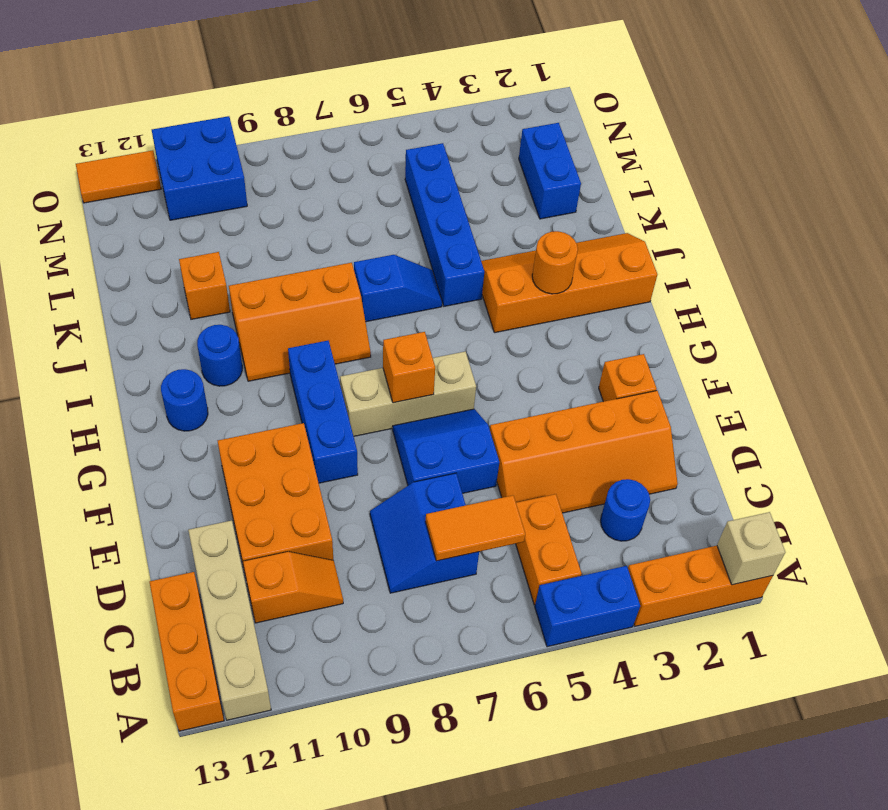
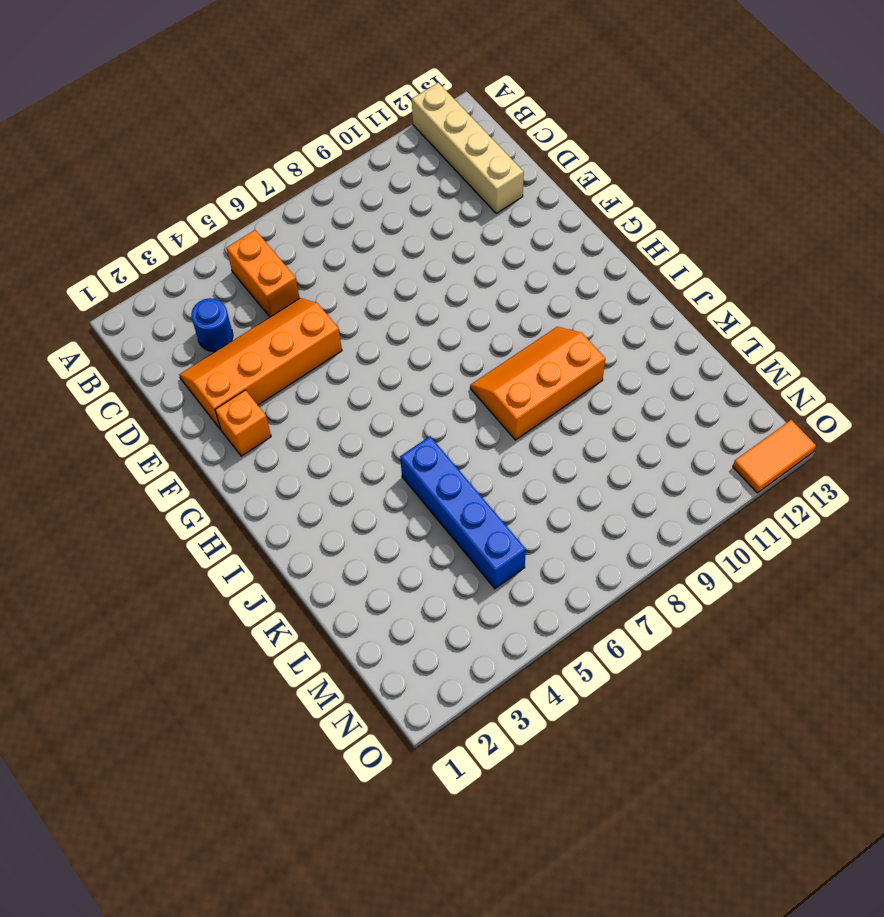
none -> orange 1x3 brick [628,546,773,626]
none -> blue 1x2 brick [535,566,640,647]
none -> orange 1x3 brick [150,572,224,731]

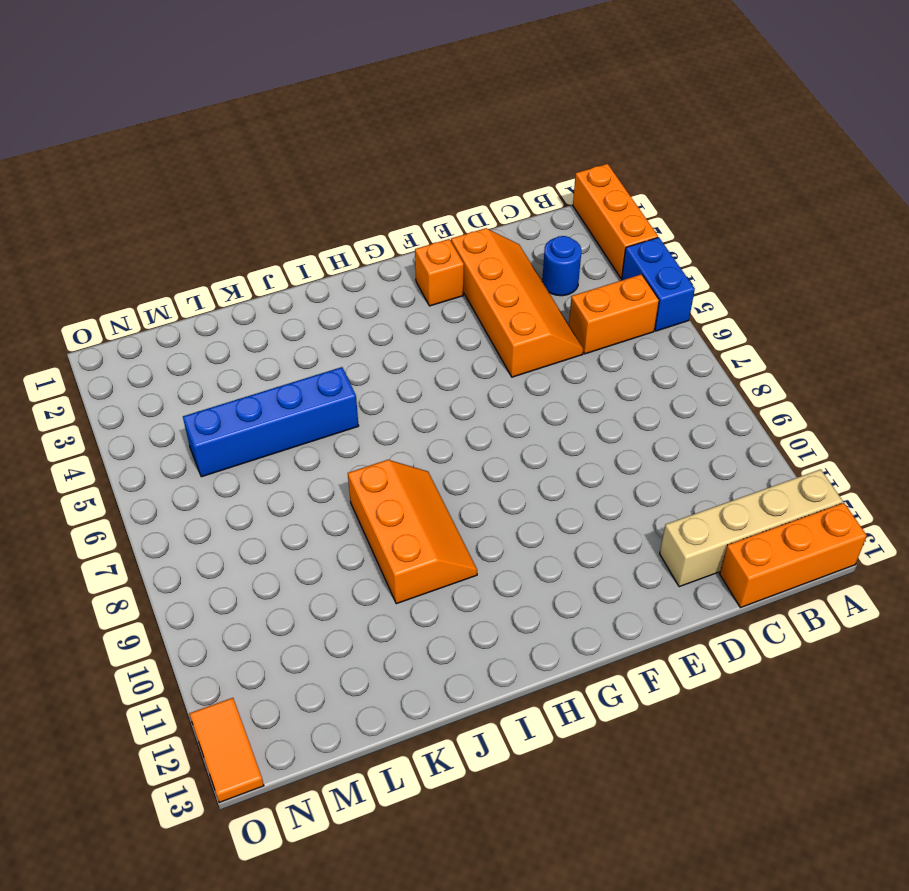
none -> blue 2x2 slope [370,473,479,593]
none -> orange 1x2 slope [243,552,343,623]
none -> orange 2x3 brick [218,423,333,573]

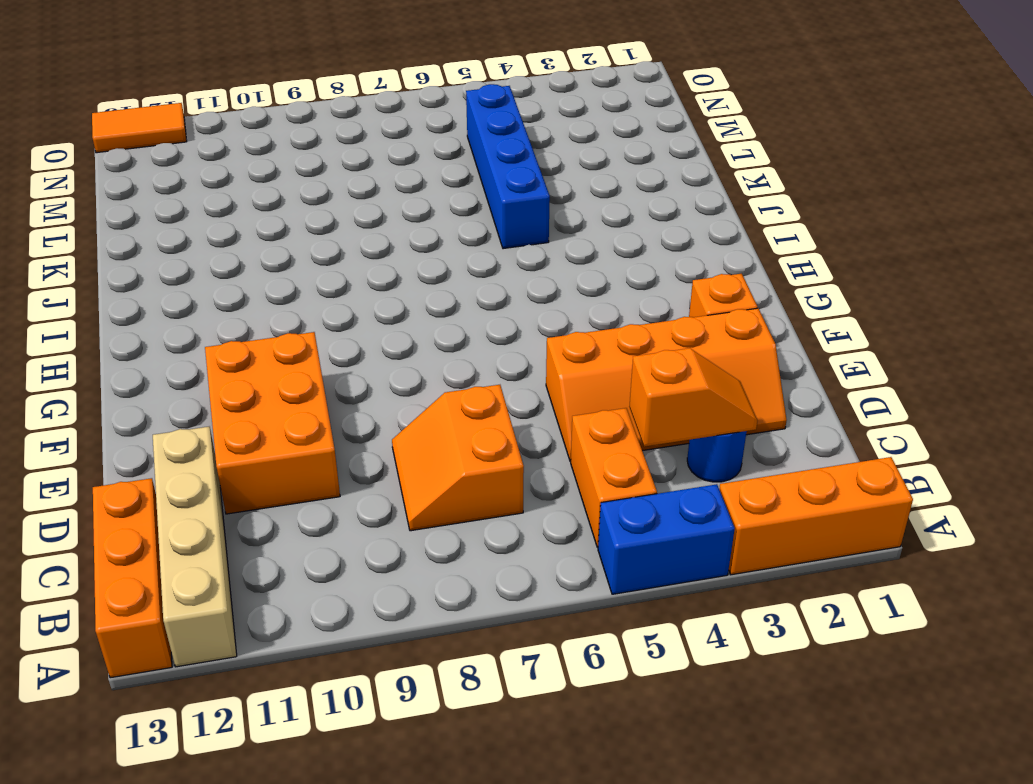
orange 1x2 slope [629,348,758,447] -> orange 1x2 slope moved to [243,552,343,623]
orange 2x2 slope [392,385,524,531] -> blue 2x2 slope [370,473,479,593]
none -> blue 2x2 slope [393,409,499,493]
none -> blue 1x3 brick [288,341,358,483]
none -> tan 1x3 brick [340,352,476,436]

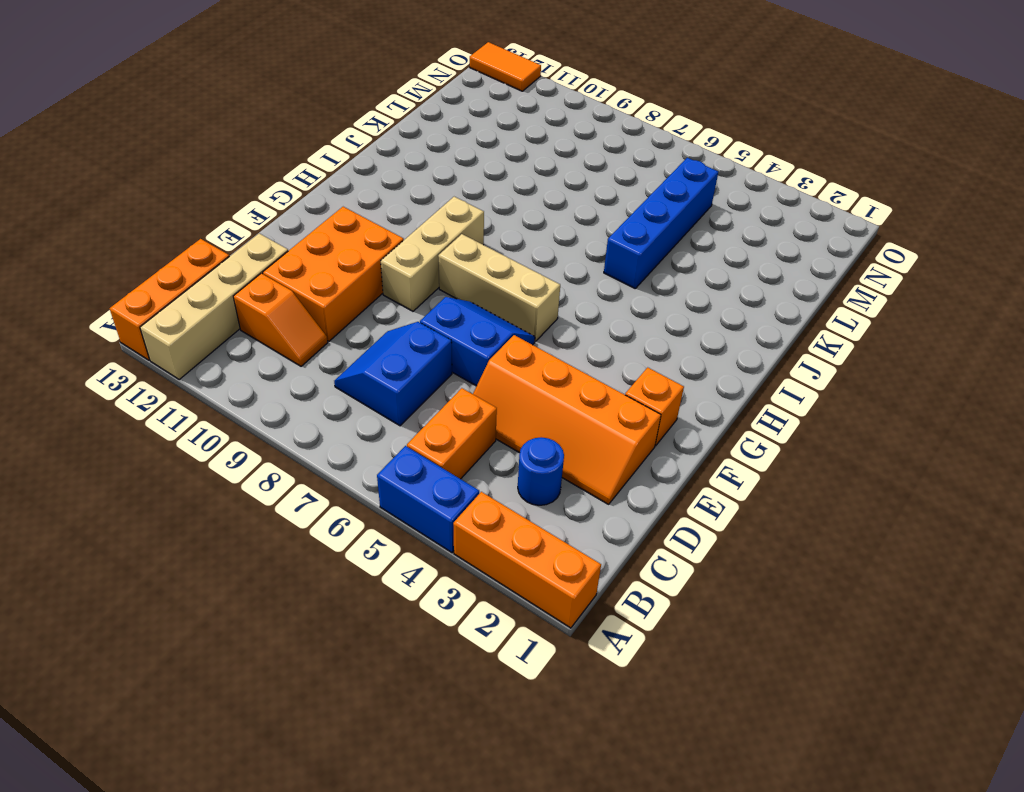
tan 1x3 brick [381,197,484,311] -> blue 1x3 brick [288,341,358,483]
none -> blue 1x1 round brick [161,369,208,431]
none -> orange 2x4 slope [481,233,657,333]
none -> orange 2x3 slope [229,263,371,381]

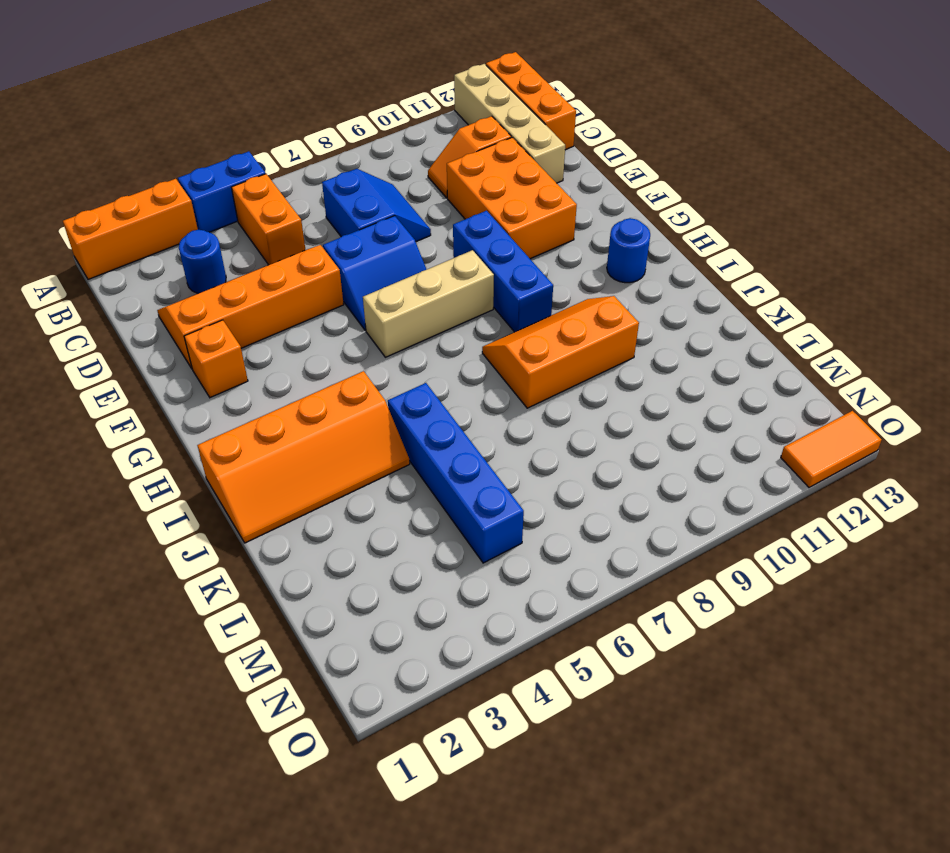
none -> blue 1x1 round brick [197,325,242,386]
none -> blue 1x2 slope [354,255,442,322]
none -> orange 1x1 brick [179,252,230,319]

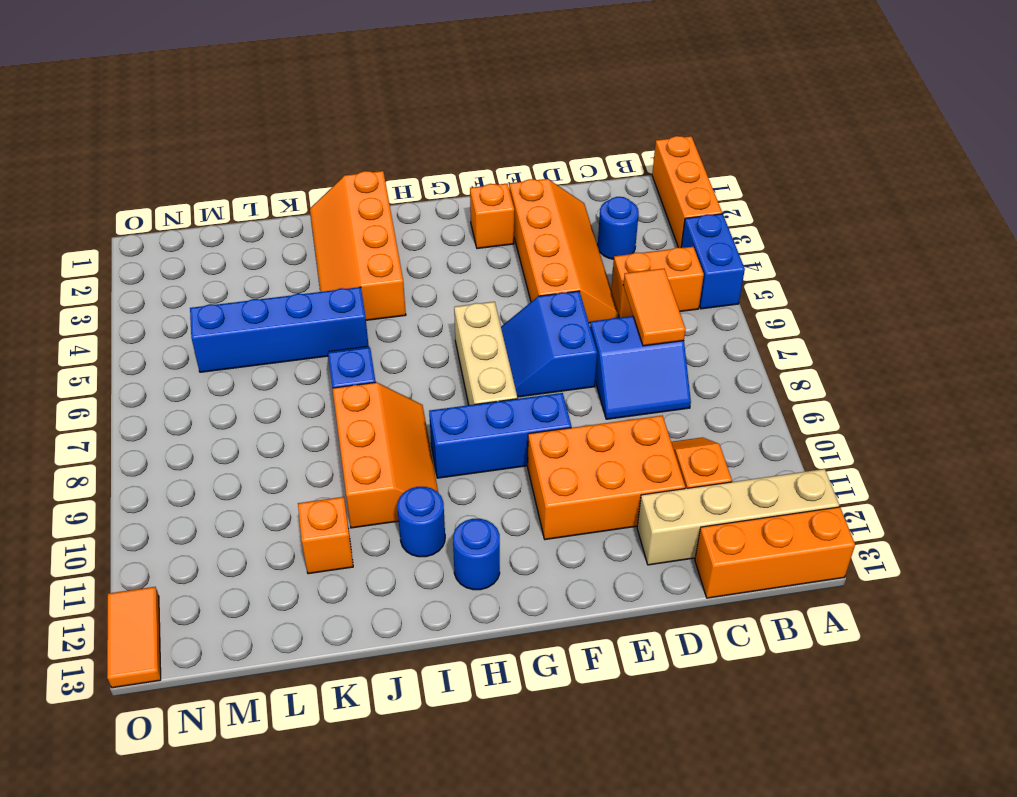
none -> blue 1x2 brick [519,123,581,219]
none -> blue 2x2 brick [152,116,247,220]
none -> tan 1x1 brick [717,512,785,585]

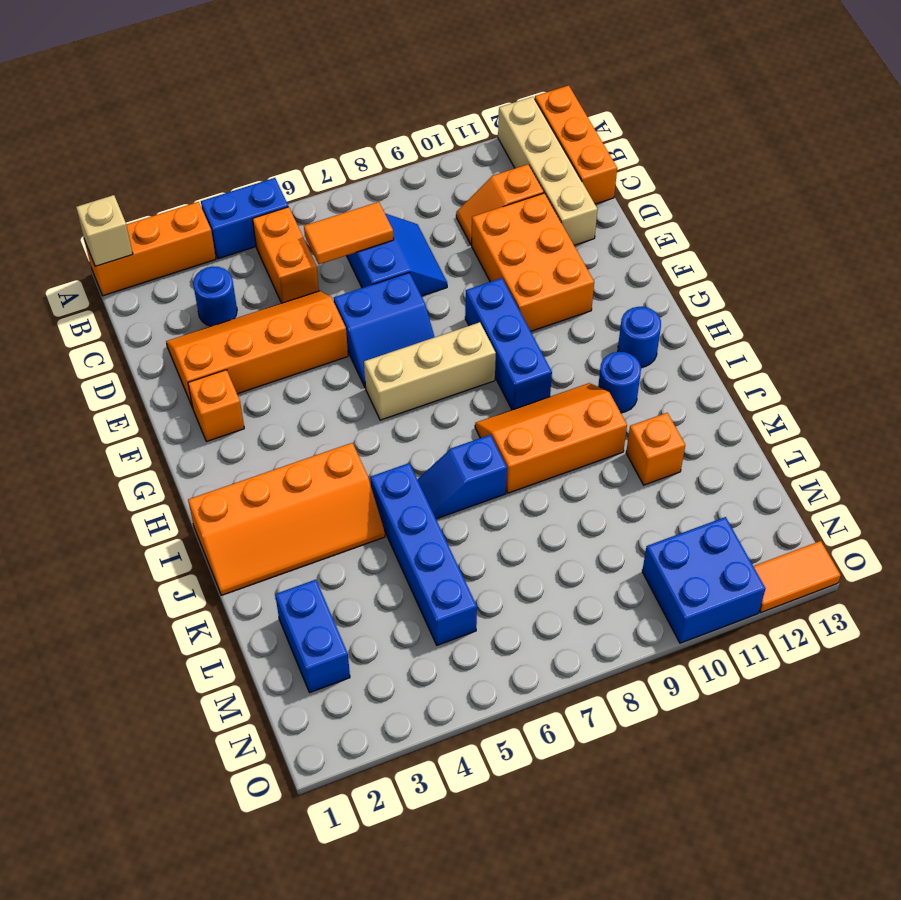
none -> orange 1x1 brick [383,332,435,403]
none -> orange 1x1 round brick [532,231,578,294]

